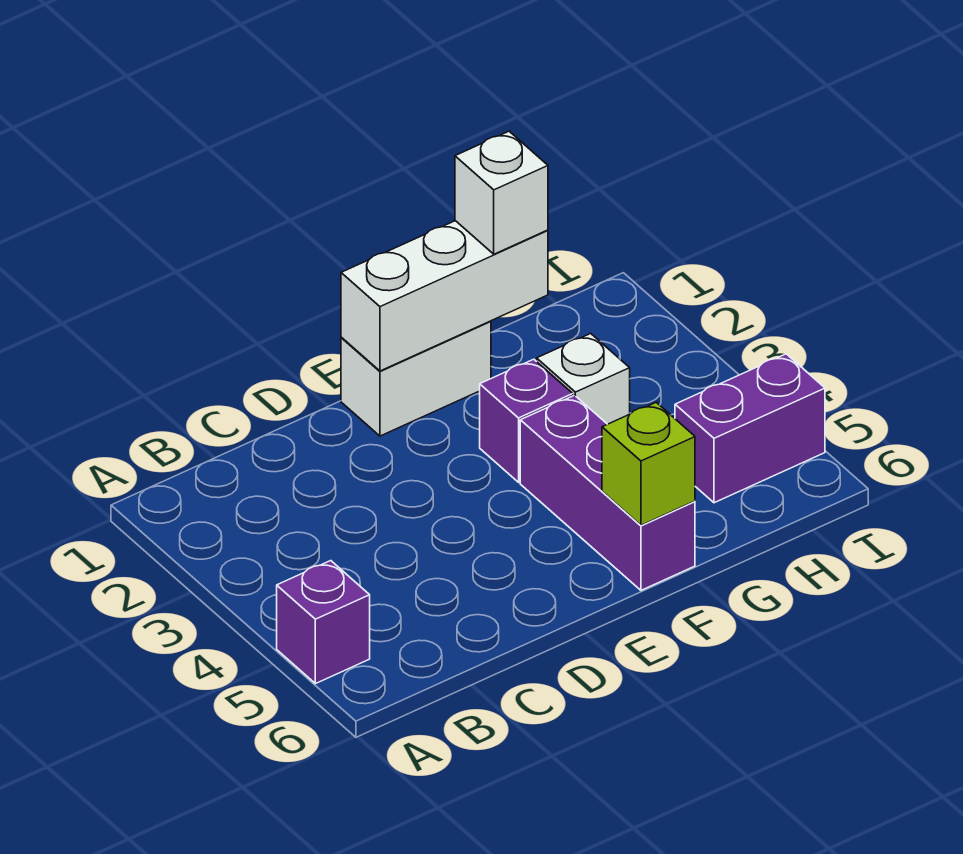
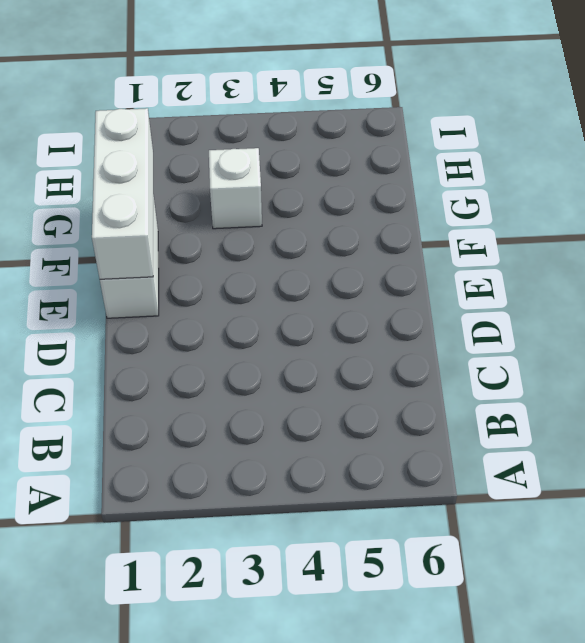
none -> purple 1x1 brick [277,561,370,684]
none -> purple 1x1 brick [480,359,573,482]

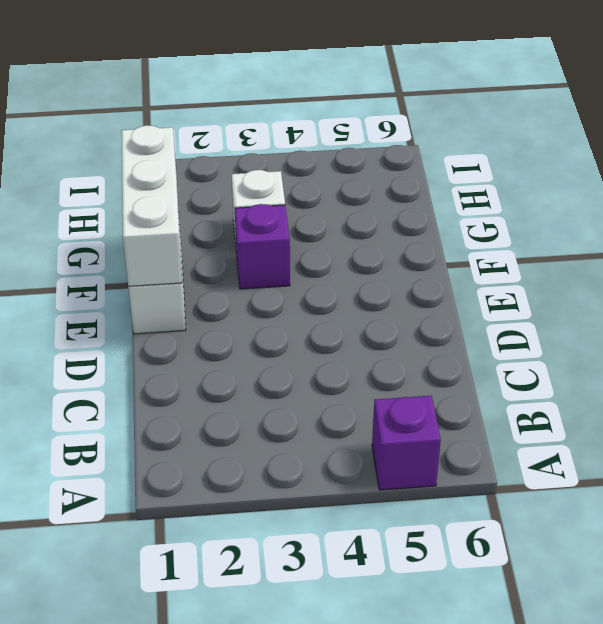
none -> purple 1x3 brick [520,395,695,590]
none -> purple 1x2 brick [675,354,825,503]

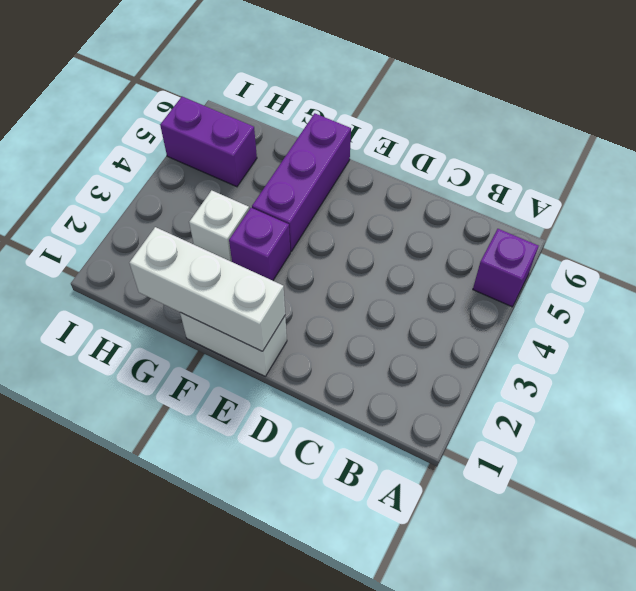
none -> lime 1x1 brick [602,402,695,525]
none -> white 1x1 brick [455,131,548,254]

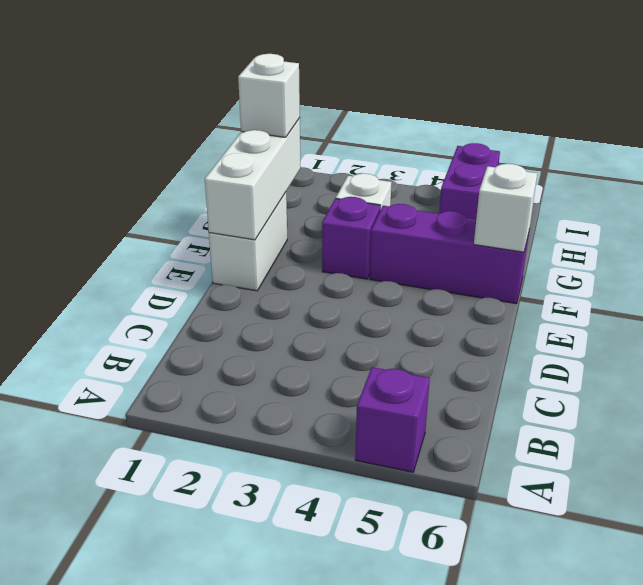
white 1x1 brick [474,164,537,252] -> lime 1x1 brick [602,402,695,525]

